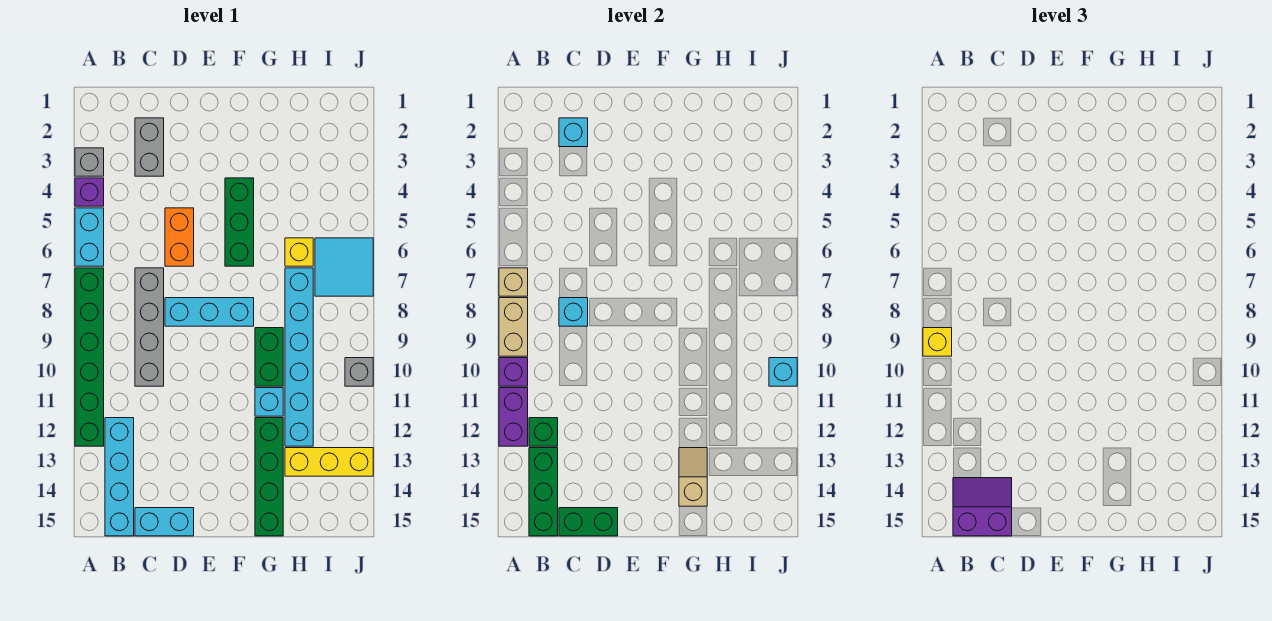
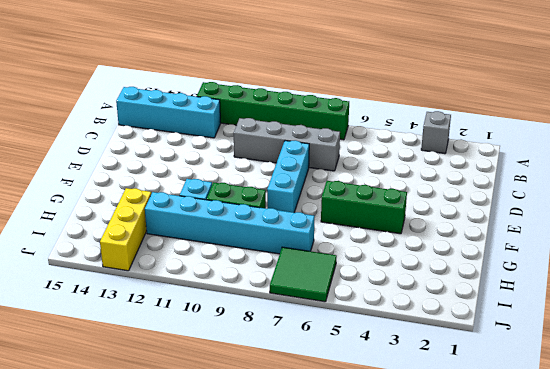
green 2x2 tile [270,247,337,302] -> cyan 2x2 tile [315,238,373,296]
none -> purple 1x1 brick [75,178,104,206]
none -> cyan 1x2 brick [75,208,104,266]
none -> grey 1x2 brick [135,118,164,176]
none -> cyan 1x2 brick [135,508,194,536]

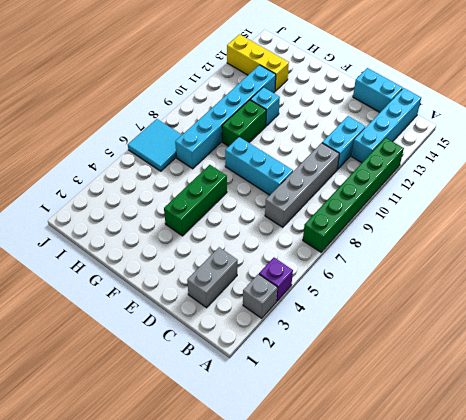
cyan 1x2 brick [322,116,366,170] -> cyan 1x2 brick moved to [75,208,104,266]
none -> orange 1x2 brick [165,208,194,266]
none -> green 1x4 brick [255,418,283,536]
none -> yellow 1x1 brick [285,238,313,266]
none -> grey 1x1 brick [345,358,373,386]

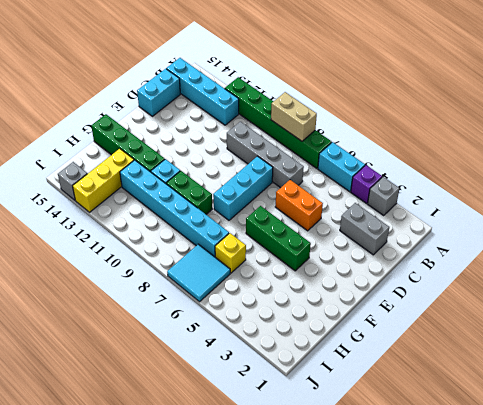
grey 1x1 brick [58,162,87,200] -> grey 1x1 brick moved to [345,358,373,386]
none -> tan 1x1 brick [499,268,528,296]
none -> purple 1x1 brick [499,358,528,386]
none -> purple 1x2 brick [499,388,528,446]
none -> green 1x1 brick [529,418,558,446]

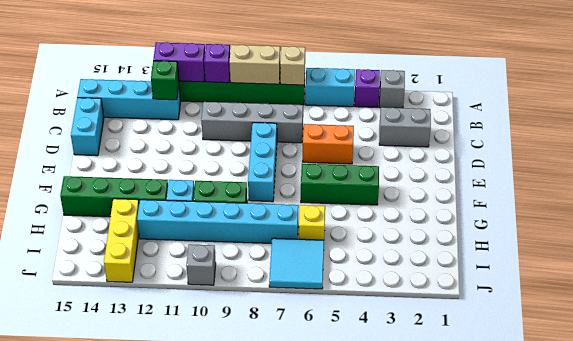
none -> green 1x3 brick [529,448,558,536]
none -> cyan 1x1 brick [559,118,588,147]
none -> cyan 1x1 brick [559,298,588,326]
none -> green 1x2 brick [559,508,618,536]

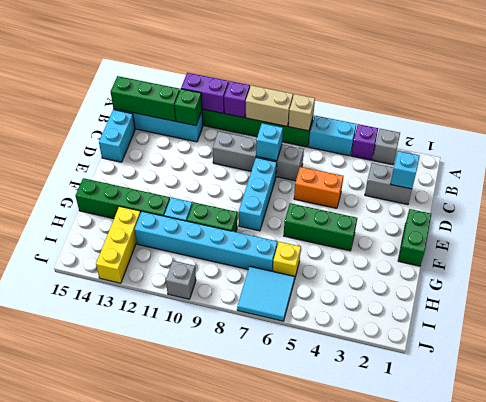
green 1x2 brick [398,209,431,266] -> green 1x2 brick moved to [559,508,618,536]
none -> tan 1x2 slope [679,448,707,506]
none -> cyan 1x1 brick [769,358,797,386]
none -> yellow 1x1 brick [923,328,952,356]
none -> purple 2x2 slope [953,478,1012,536]

